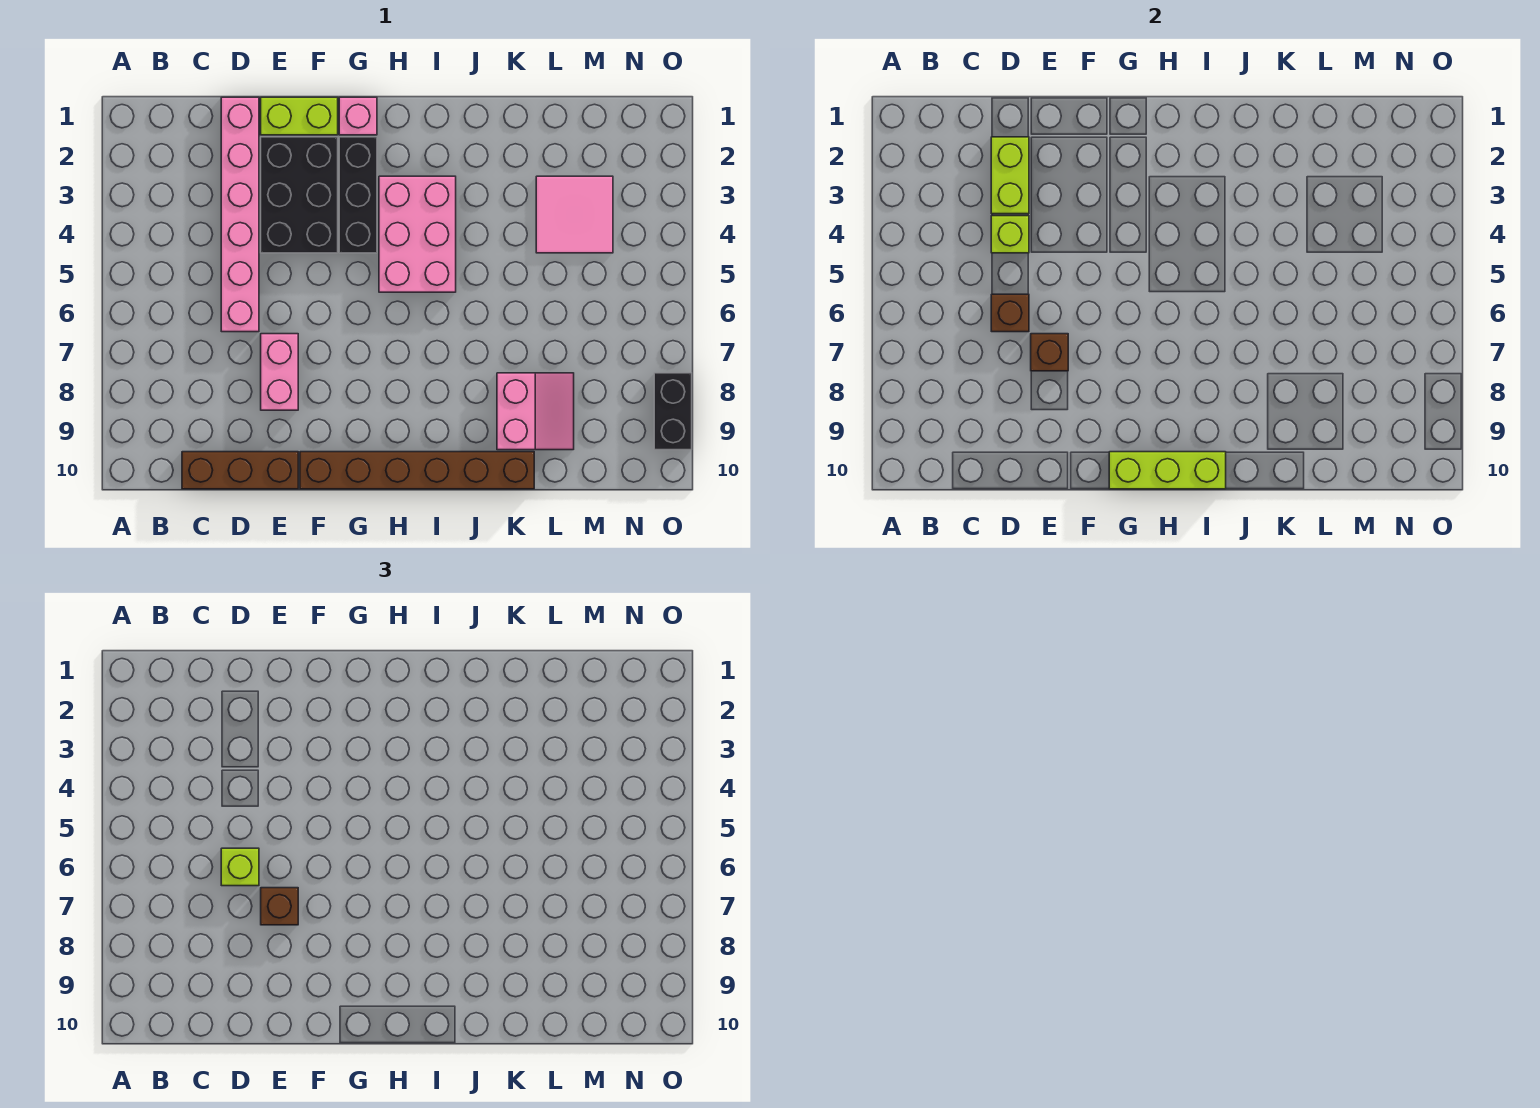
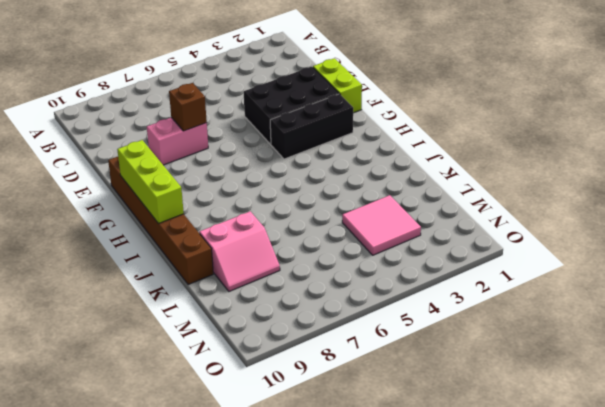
none -> brown 1x3 brick [182,452,298,489]
none -> pink 1x6 brick [221,97,259,332]
none -> pink 1x1 brick [339,97,377,135]

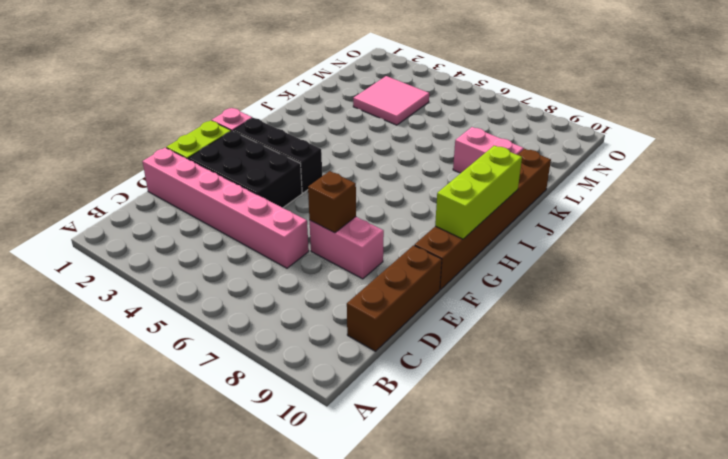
none -> pink 2x3 brick [379,176,456,292]
none -> black 1x2 brick [654,373,692,450]
none -> lime 1x2 brick [991,137,1029,214]

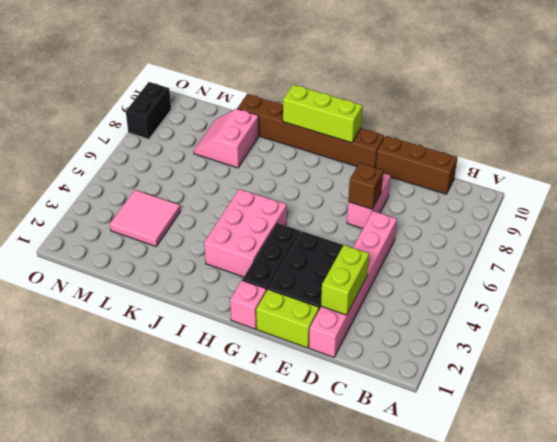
none -> lime 1x1 brick [991,216,1029,253]
none -> brown 1x1 brick [991,294,1029,332]
none -> lime 1x1 brick [221,848,259,886]

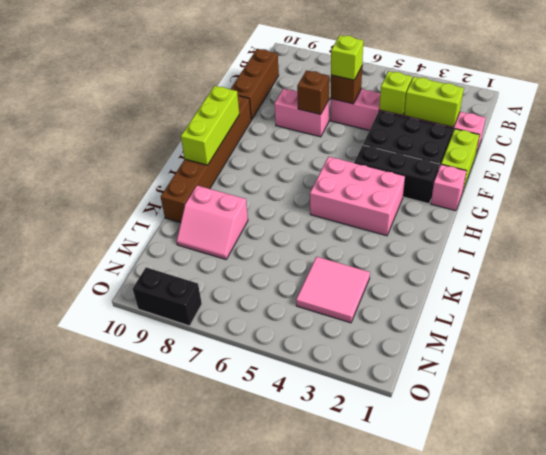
none -> brown 1x1 brick [261,888,298,925]

